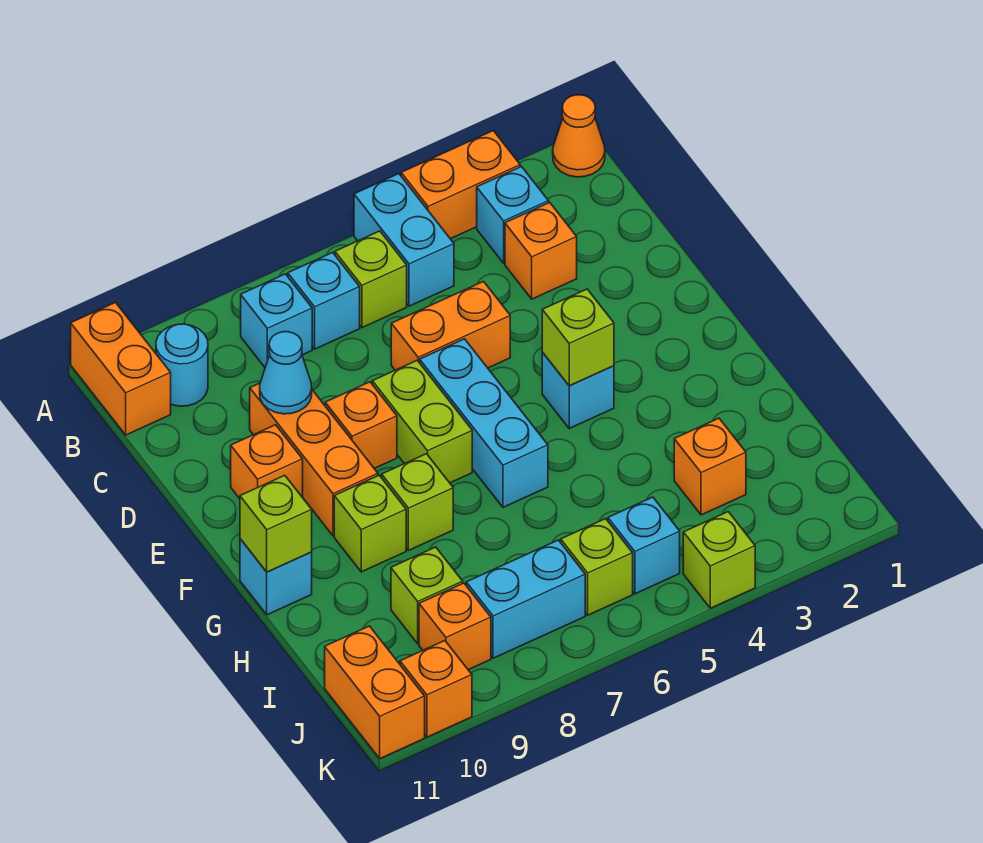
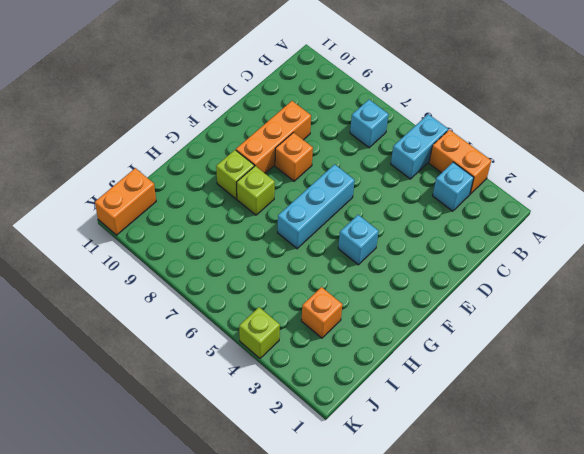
none -> orange 1x1 cone [553,95,605,177]
none -> orange 1x2 brick [71,302,171,435]
none -> lime 1x1 brick [335,231,407,328]
none -> cyan 1x1 brick [241,274,312,367]

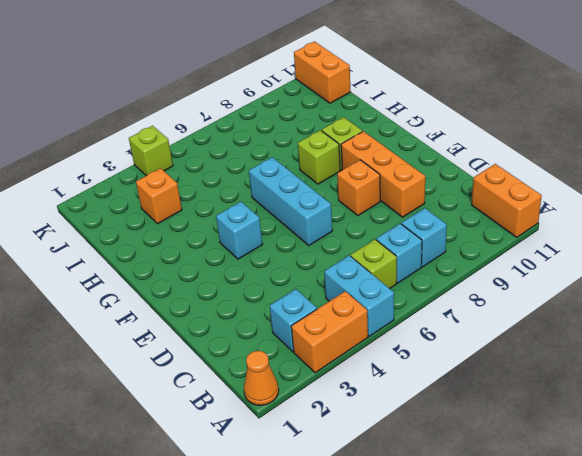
none -> cyan 1x1 round brick [156,324,208,406]
none -> orange 1x1 brick [505,203,577,299]
none -> orange 1x2 brick [391,281,510,370]
none -> lime 1x2 brick [372,360,472,483]

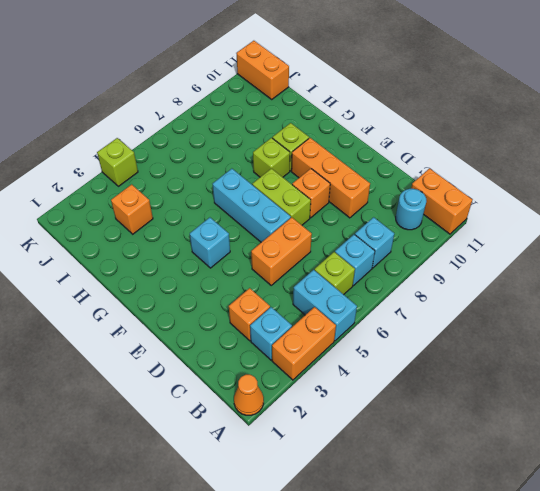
none -> orange 1x1 brick [231,425,303,499]
none -> cyan 1x1 brick [240,539,312,615]
none -> lime 1x1 brick [391,547,463,644]
none -> cyan 1x1 brick [608,497,680,594]

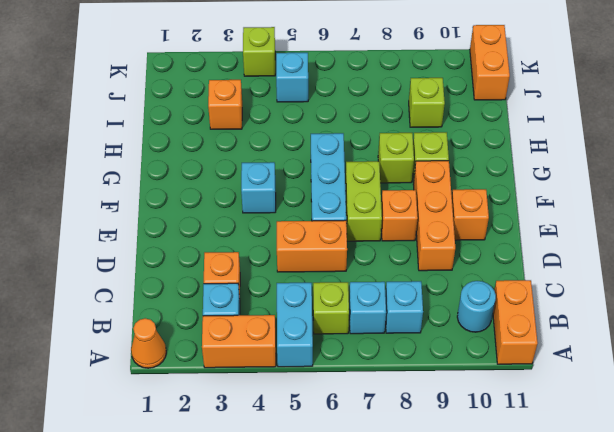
none -> cyan 1x1 brick [240,539,312,615]
none -> lime 1x1 brick [561,519,633,615]
none -> cyan 1x2 brick [466,540,585,658]
none -> orange 1x1 brick [419,583,491,670]

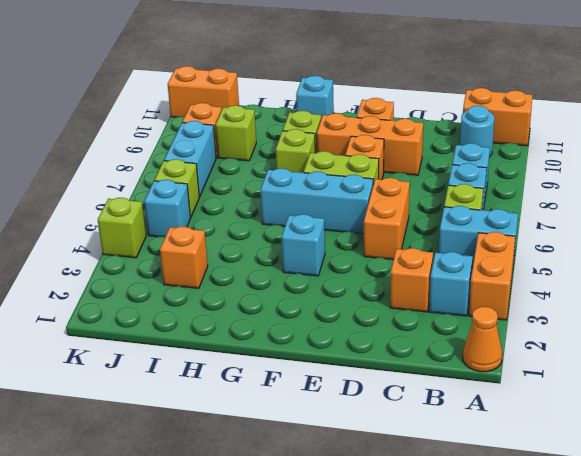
none -> orange 1x1 brick [400,641,472,737]
none -> cyan 1x1 cone [260,332,312,414]
none -> lime 1x1 brick [542,289,614,386]
none -> lime 1x1 brick [240,475,312,572]

